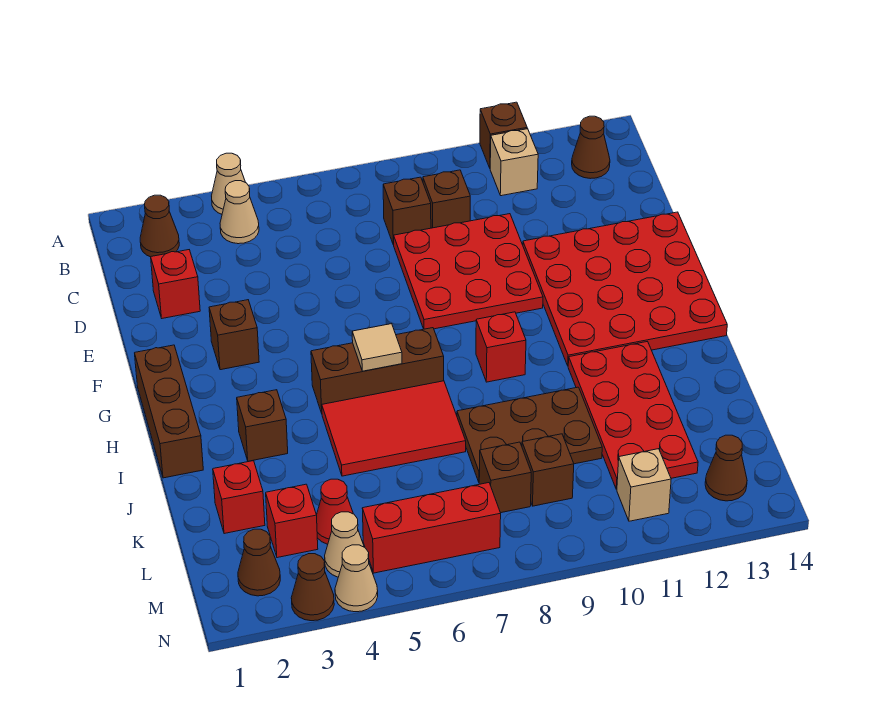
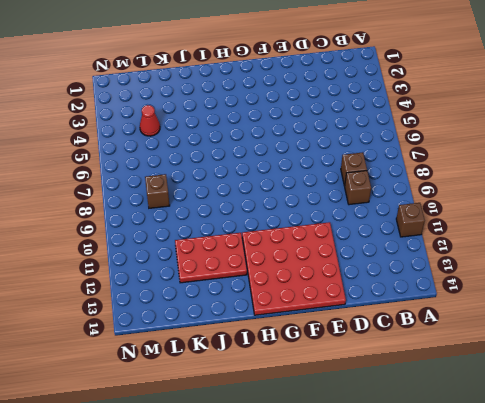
red 2x3 plate [175,233,247,283] -> red 2x4 plate [568,342,698,489]
none -> tan 1x1 cone [212,153,245,214]
none -> brown 1x1 cone [140,195,179,257]
none -> tan 1x1 cone [220,181,259,244]
none -> tan 1x1 brick [490,129,538,196]

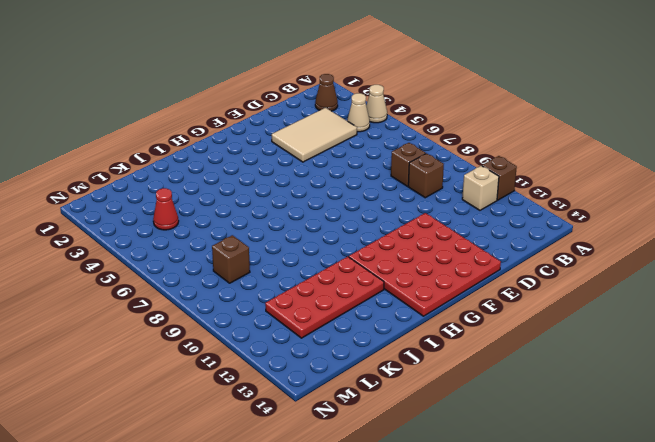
tan 2x3 tile [272,108,357,162] -> none
none -> brown 1x1 cone [572,116,610,179]
none -> red 1x1 brick [151,250,200,318]
none -> red 3x3 plate [394,214,543,329]
none -> brown 1x1 brick [209,300,259,370]

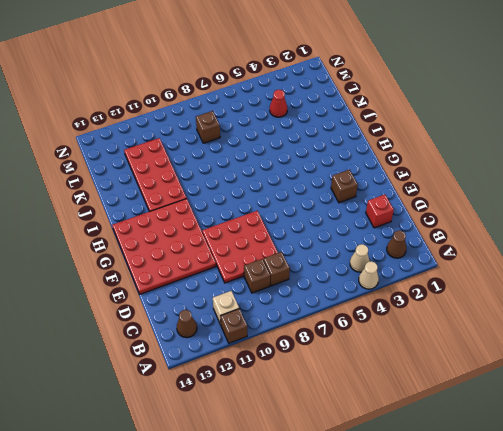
none -> brown 1x3 brick [135,345,203,478]
none -> brown 1x3 brick [311,328,444,413]
none -> red 1x1 brick [476,312,526,382]
none -> brown 1x1 brick [237,390,288,461]

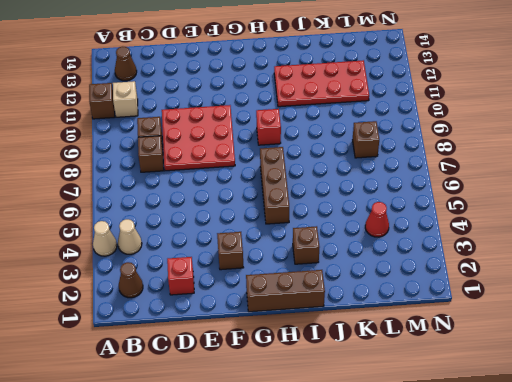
none -> red 4x4 plate [523,212,727,365]
none -> red 2x3 tile [322,381,466,476]
none -> brown 2x3 plate [457,387,602,482]
none -> red 1x1 brick [213,461,265,534]

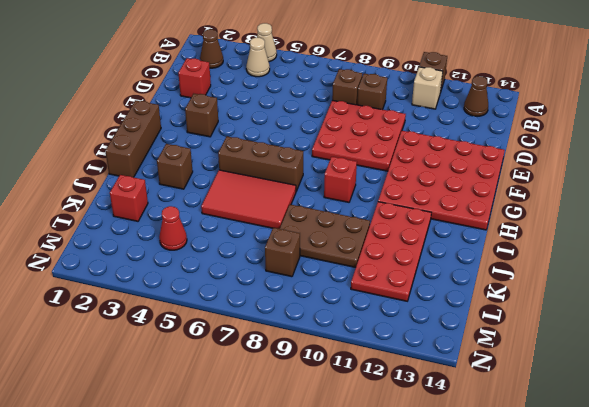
none -> red 1x1 brick [266,484,318,558]
none -> brown 1x1 brick [522,434,574,506]
none -> brown 1x1 cone [238,529,280,596]
none -> tan 1x1 cone [325,512,364,577]

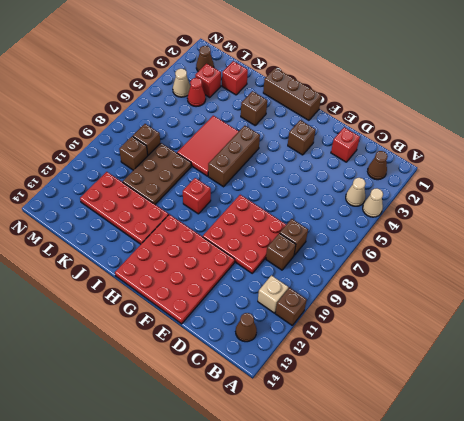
none -> red 1x3 brick [362,483,501,573]
none -> tan 1x1 brick [617,449,671,521]
none -> brown 1x1 cone [705,435,747,501]
none -> brown 1x1 cone [291,554,334,621]

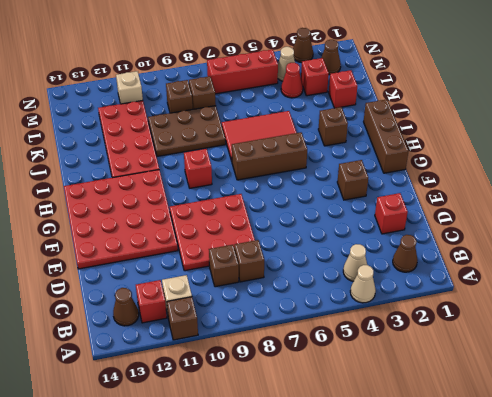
red 1x1 brick [136,280,167,323] -> none
none -> brown 1x1 cone [705,435,747,501]
none -> tan 1x1 cone [335,545,378,612]
none -> tan 1x1 tile [352,324,402,371]

